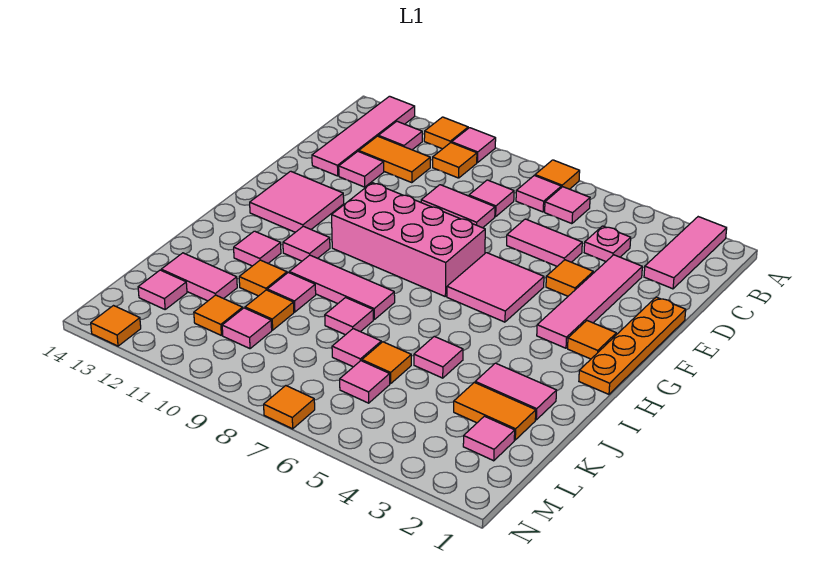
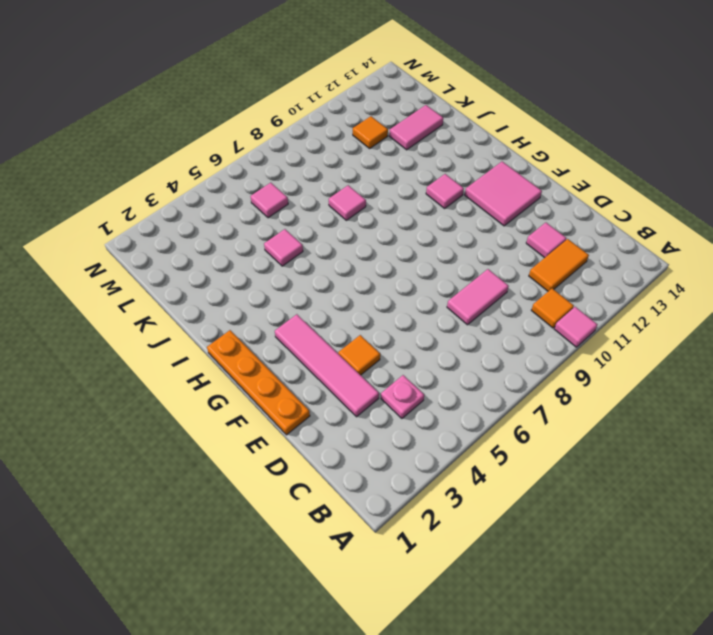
none -> pink 1x3 tile [644,217,727,289]
none -> orange 1x1 tile [535,160,580,189]
none -> orange 1x1 tile [424,117,468,149]
none -> pink 1x4 tile [312,96,415,176]

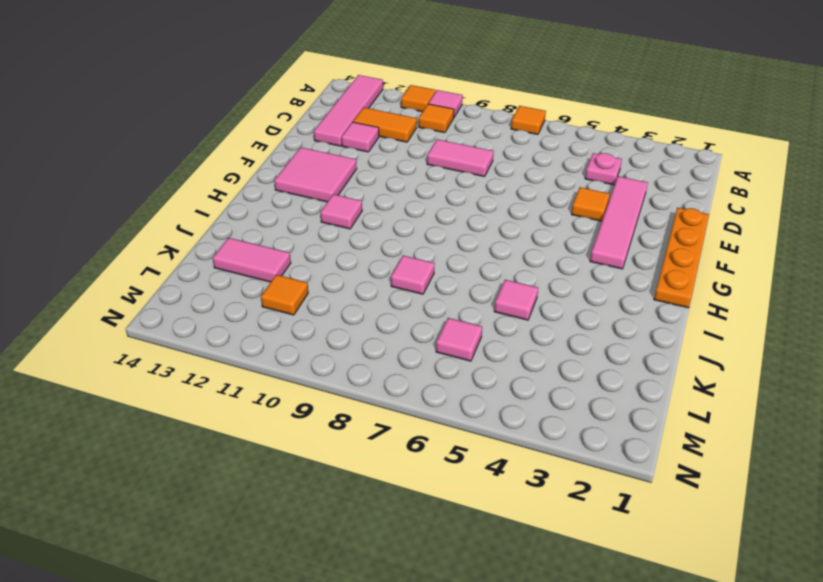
none -> pink 1x3 tile [644,217,727,289]
none -> pink 1x1 tile [545,187,590,224]
none -> pink 1x1 tile [516,175,561,212]
none -> pink 1x1 tile [378,121,422,150]

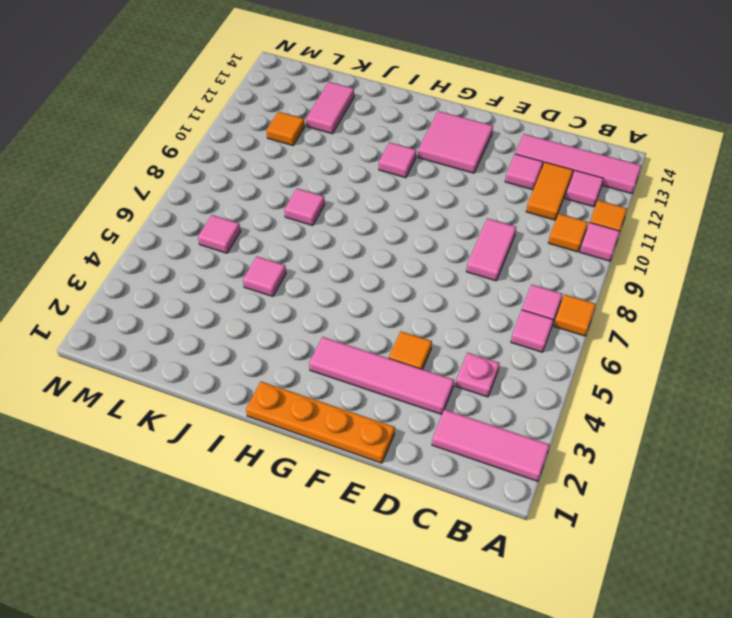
none -> pink 1x1 tile [469,180,514,217]
none -> pink 1x2 tile [507,219,582,266]
none -> pink 2x2 tile [447,253,544,322]
none -> pink 2x4 brick [332,183,485,296]

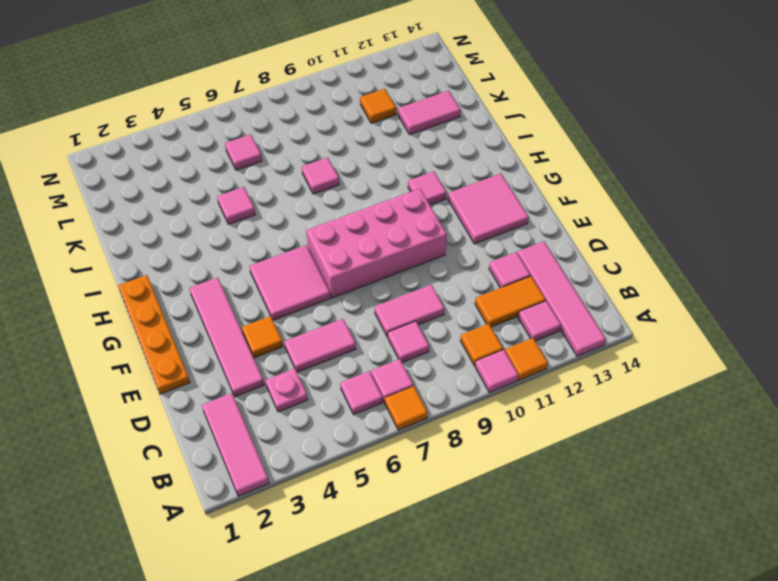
none -> orange 1x1 tile [568,321,616,359]
none -> pink 1x3 tile [289,255,395,319]
none -> pink 1x1 tile [234,231,281,266]
none -> pink 1x2 tile [475,363,557,420]

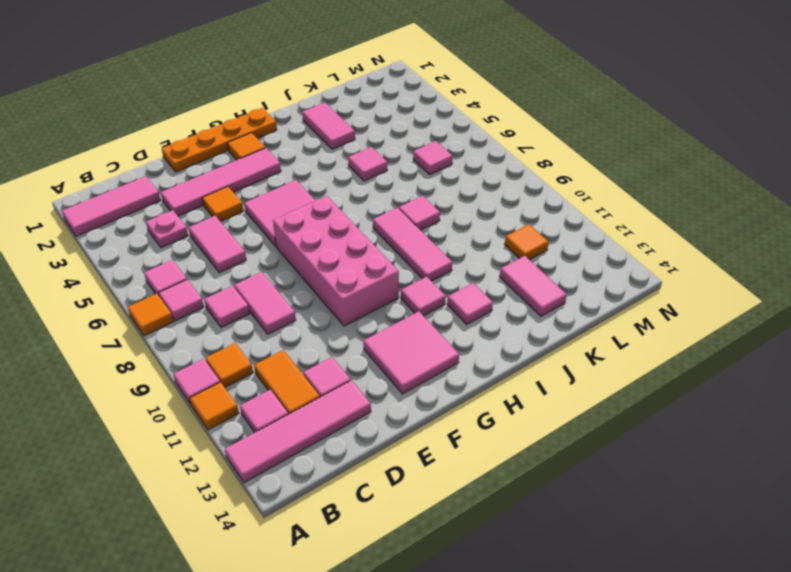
none -> pink 1x1 tile [267,272,316,312]
none -> orange 1x1 tile [239,260,287,296]
none -> orange 1x2 tile [454,382,536,440]
none -> orange 1x1 tile [362,342,411,384]

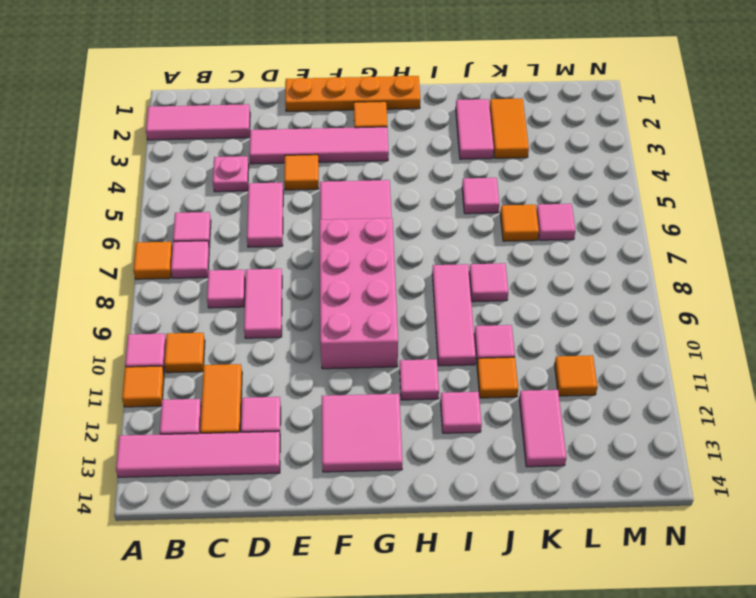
none -> pink 1x1 tile [332,329,381,367]
none -> orange 1x1 tile [245,290,294,330]
none -> pink 1x1 tile [463,416,515,461]
none -> pink 1x1 tile [222,308,272,349]

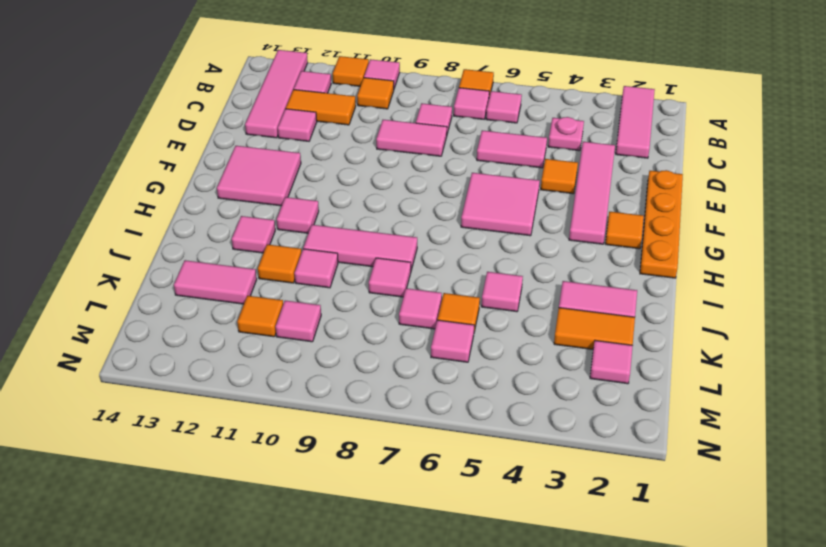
none -> pink 2x4 brick [332,183,485,296]
none -> orange 1x1 tile [245,290,294,330]
none -> pink 1x1 tile [138,270,187,309]
none -> orange 1x1 tile [264,386,315,429]

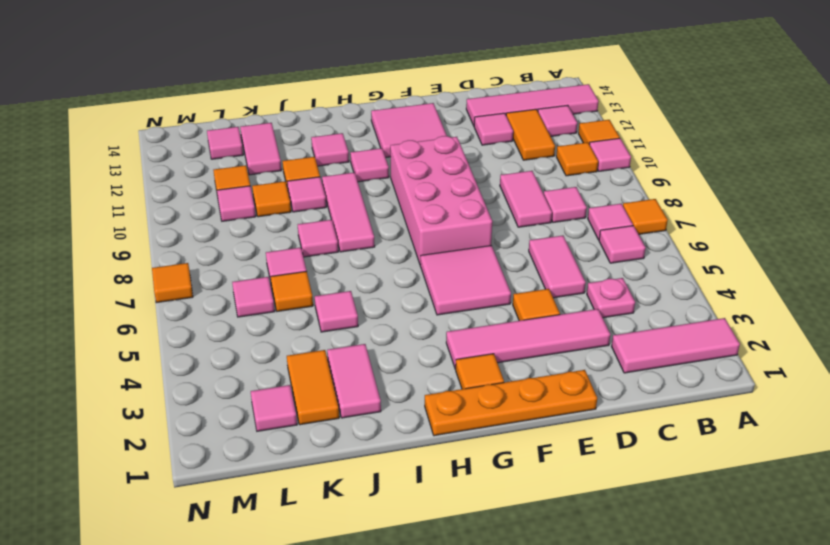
none -> orange 1x1 tile [91,306,141,346]

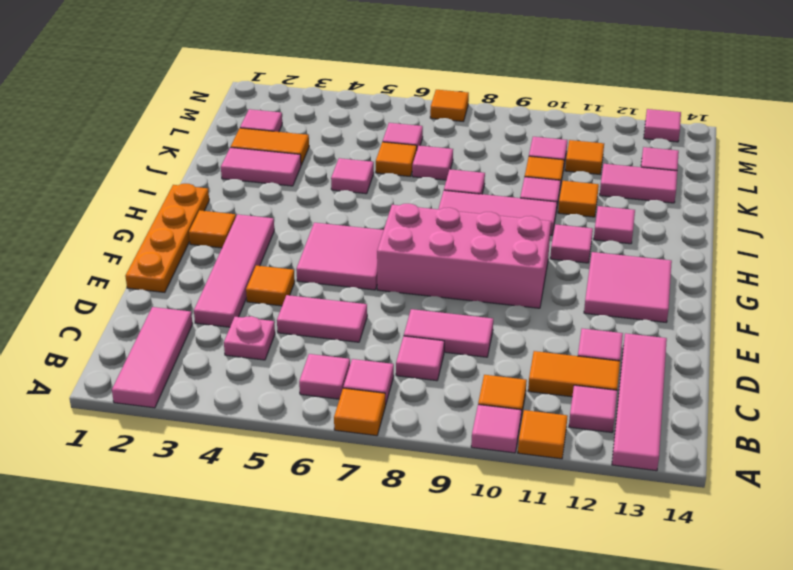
pink 1x1 tile [644,109,681,142] -> orange 1x1 tile [91,306,141,346]

